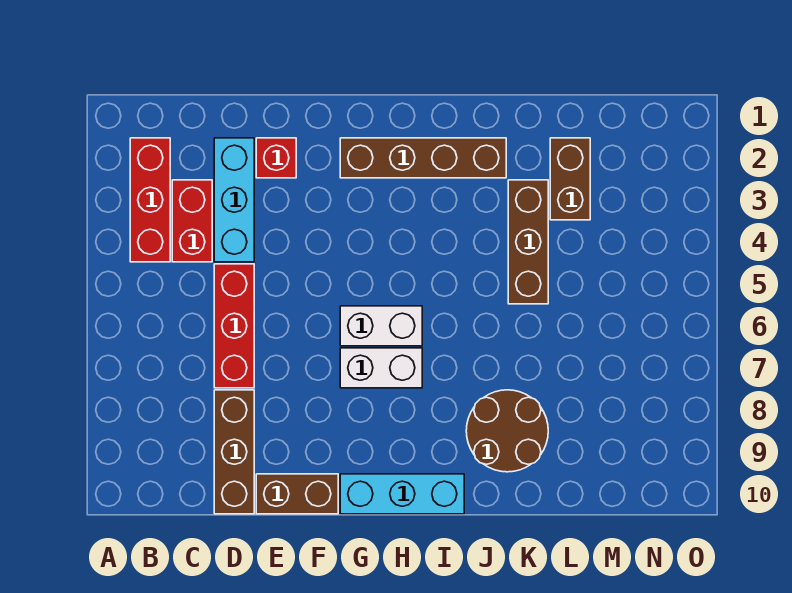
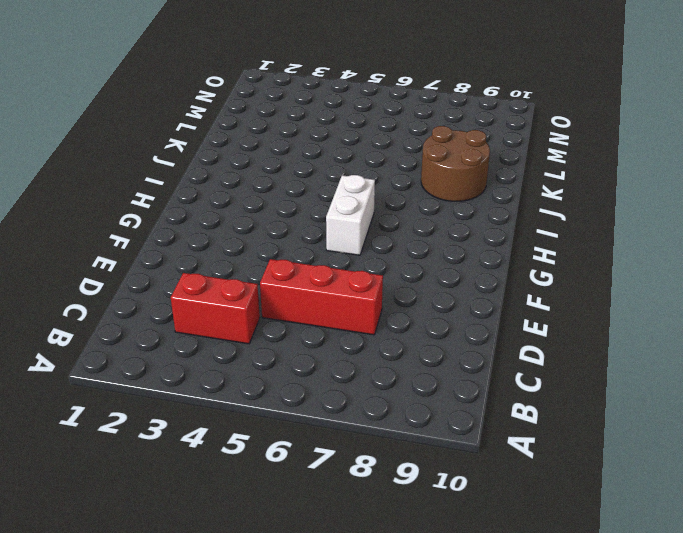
none -> red 1x3 brick [130,138,170,262]
none -> cyan 1x3 brick [214,138,254,262]
none -> brown 1x3 brick [214,390,254,514]

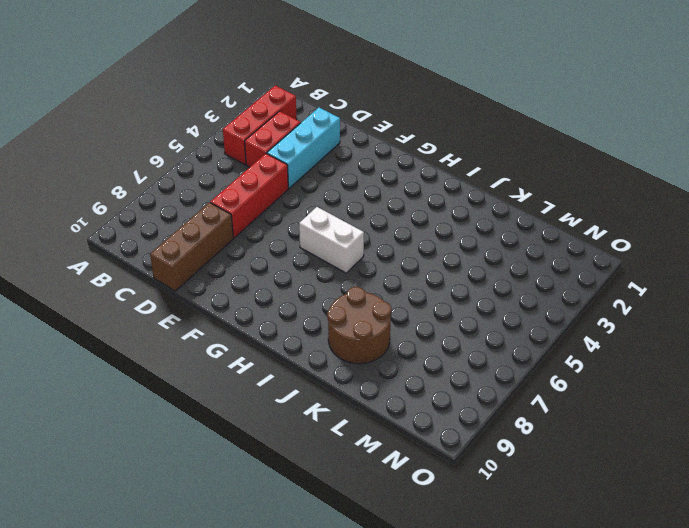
none -> red 1x1 brick [256,138,296,178]
none -> brown 1x2 brick [256,474,338,514]
none -> brown 1x4 brick [340,138,506,178]

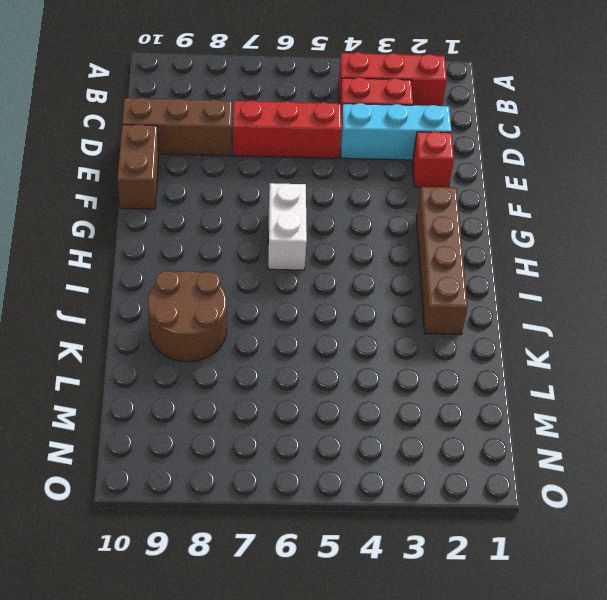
none -> white 1x2 brick [340,348,422,388]
none -> cyan 1x3 brick [340,474,464,514]
none -> brown 1x3 brick [508,180,548,304]

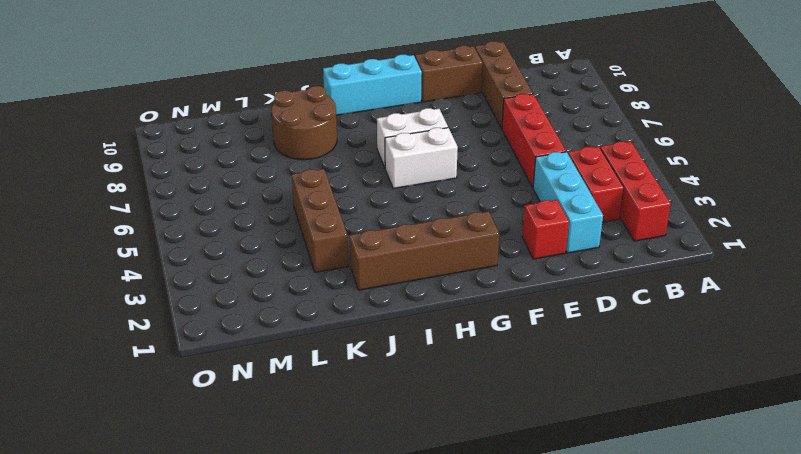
none -> brown 1x2 brick [550,138,590,220]

